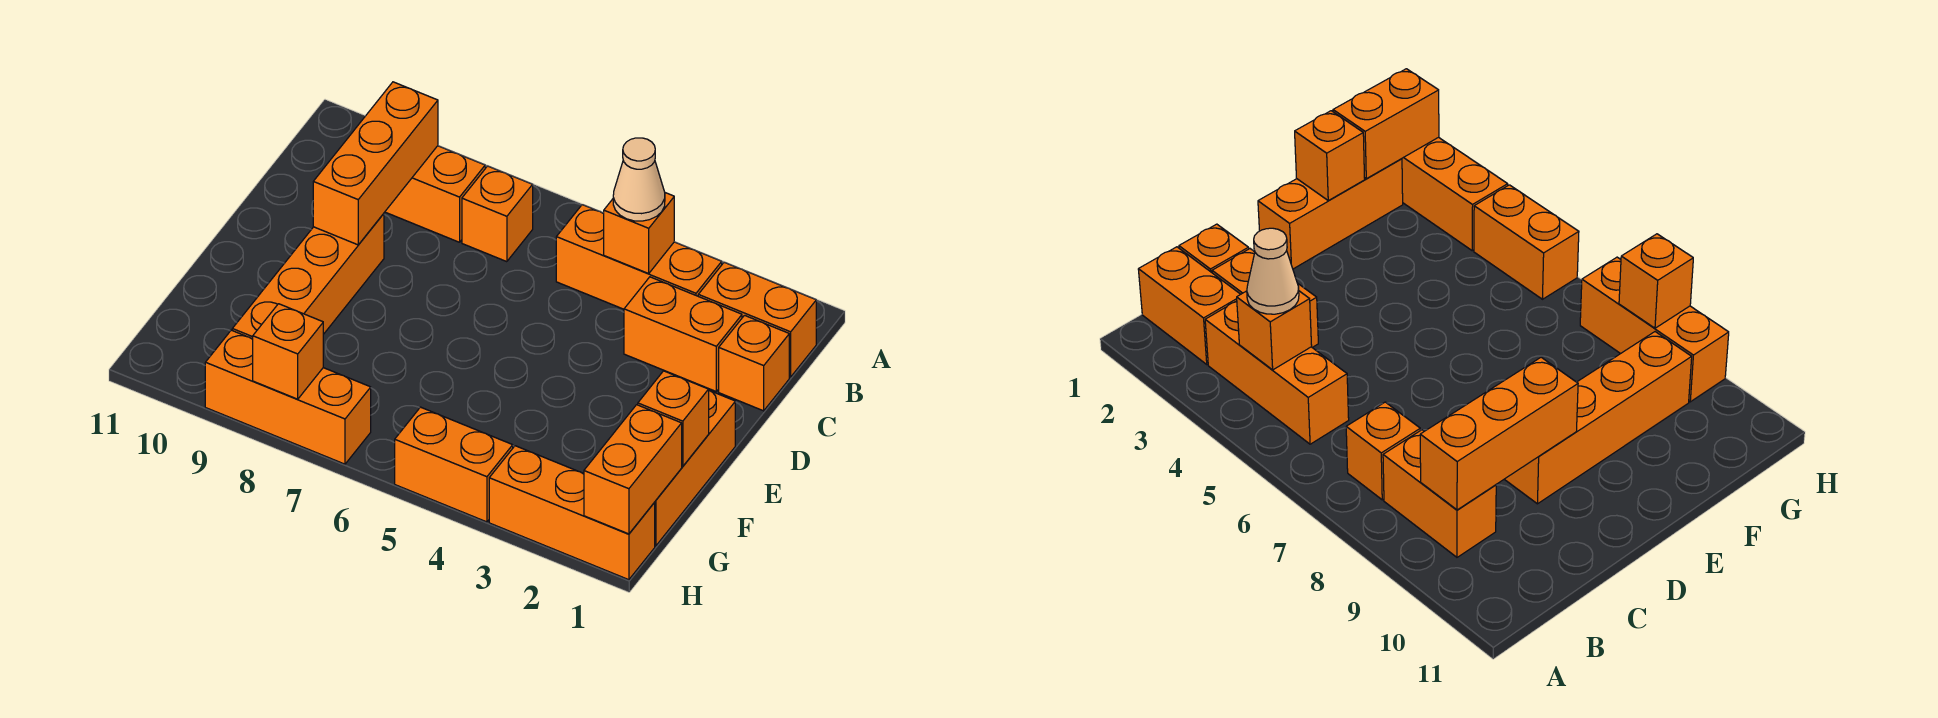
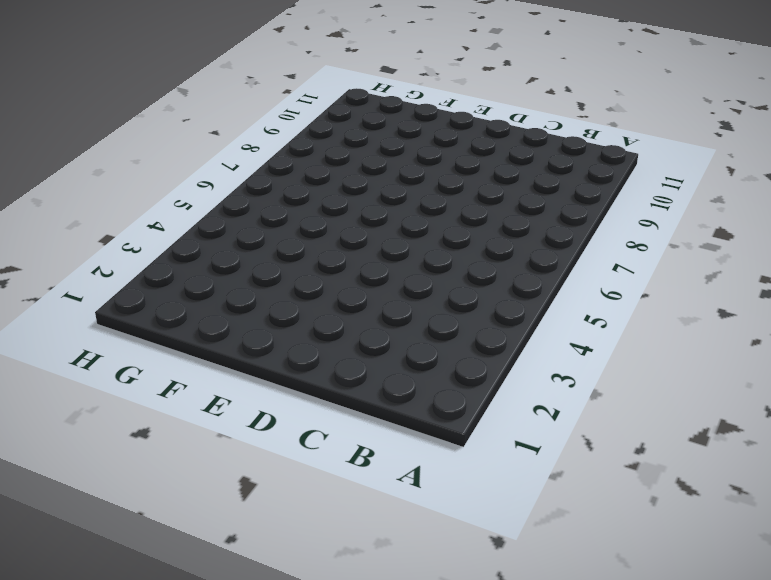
none -> orange 1x2 brick [698,262,816,377]
none -> orange 1x3 brick [556,205,722,309]
none -> orange 1x1 brick [462,166,533,262]

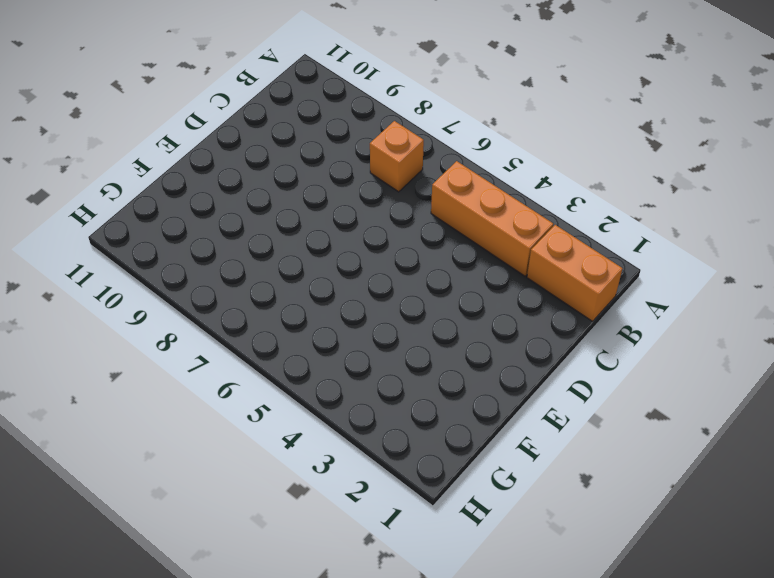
none -> orange 1x2 brick [385,146,485,242]
none -> orange 1x1 brick [719,315,789,411]
none -> orange 1x2 brick [624,277,742,391]

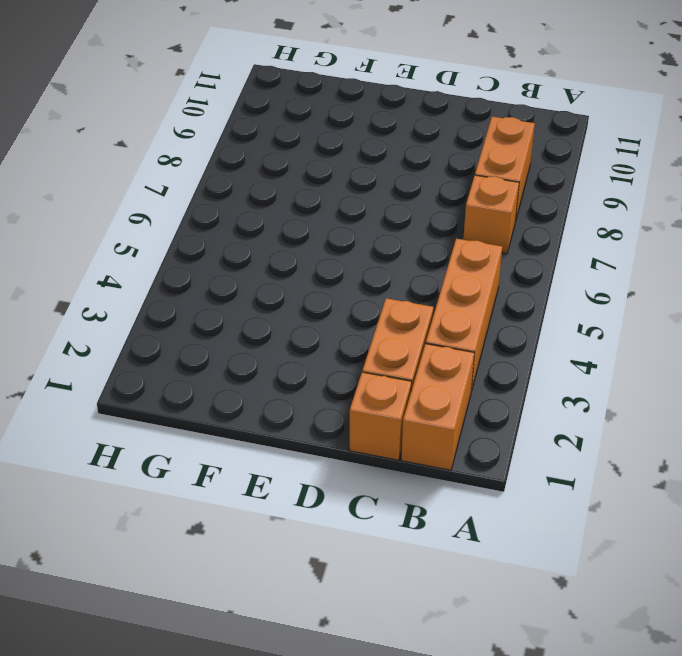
none -> orange 1x4 brick [232,214,384,339]
none -> orange 1x3 brick [654,391,735,546]
none -> orange 1x3 brick [489,446,655,580]

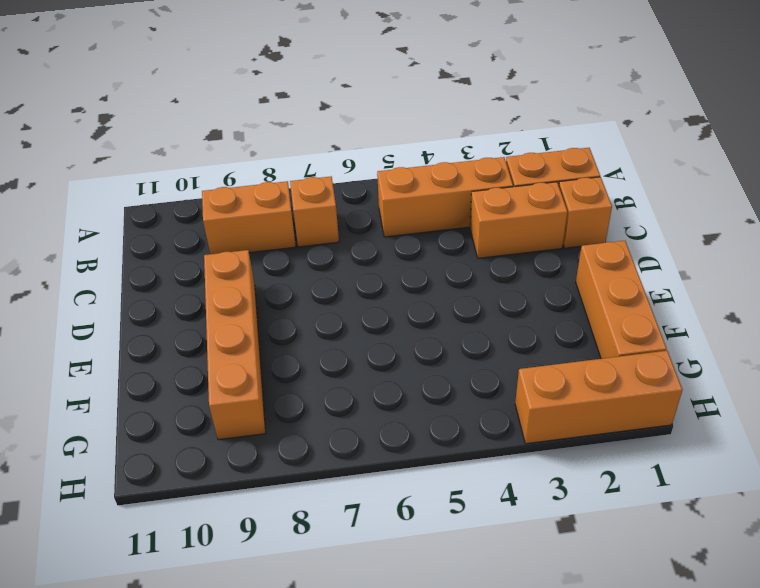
none -> orange 1x2 brick [395,407,513,522]
none -> orange 1x3 brick [205,330,371,464]
none -> orange 1x1 brick [603,193,674,273]

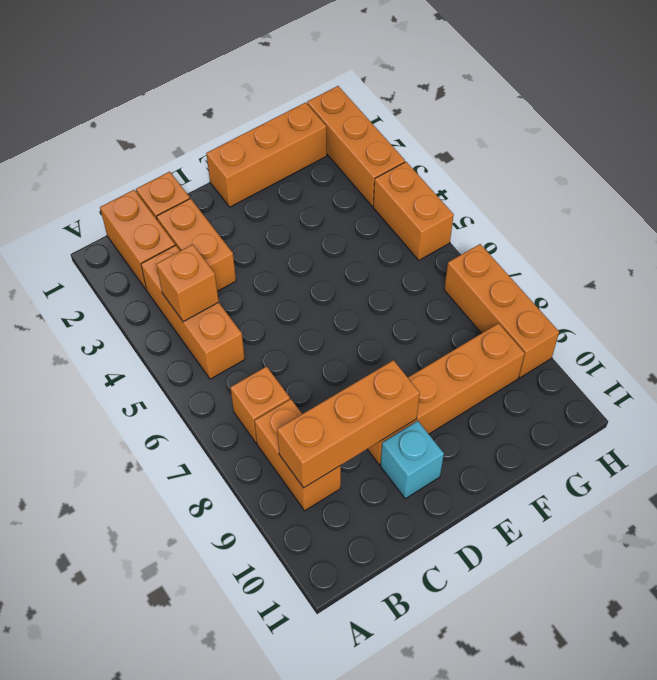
cyan 1x1 brick [380,421,444,499] -> none
none -> orange 1x1 brick [638,371,709,466]
none -> orange 1x2 brick [584,405,682,534]
none -> orange 1x1 brick [253,304,323,399]

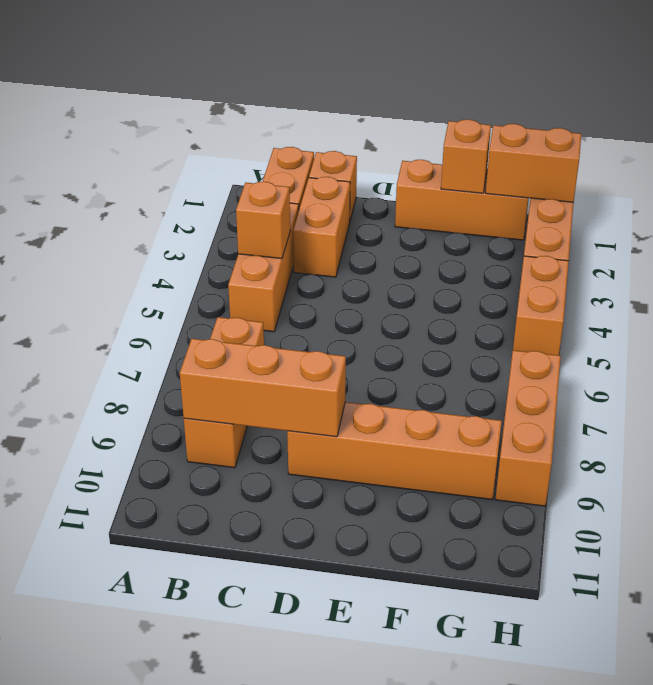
none -> orange 1x1 brick [253,304,323,399]
none -> tan 1x1 cone [613,138,665,221]

